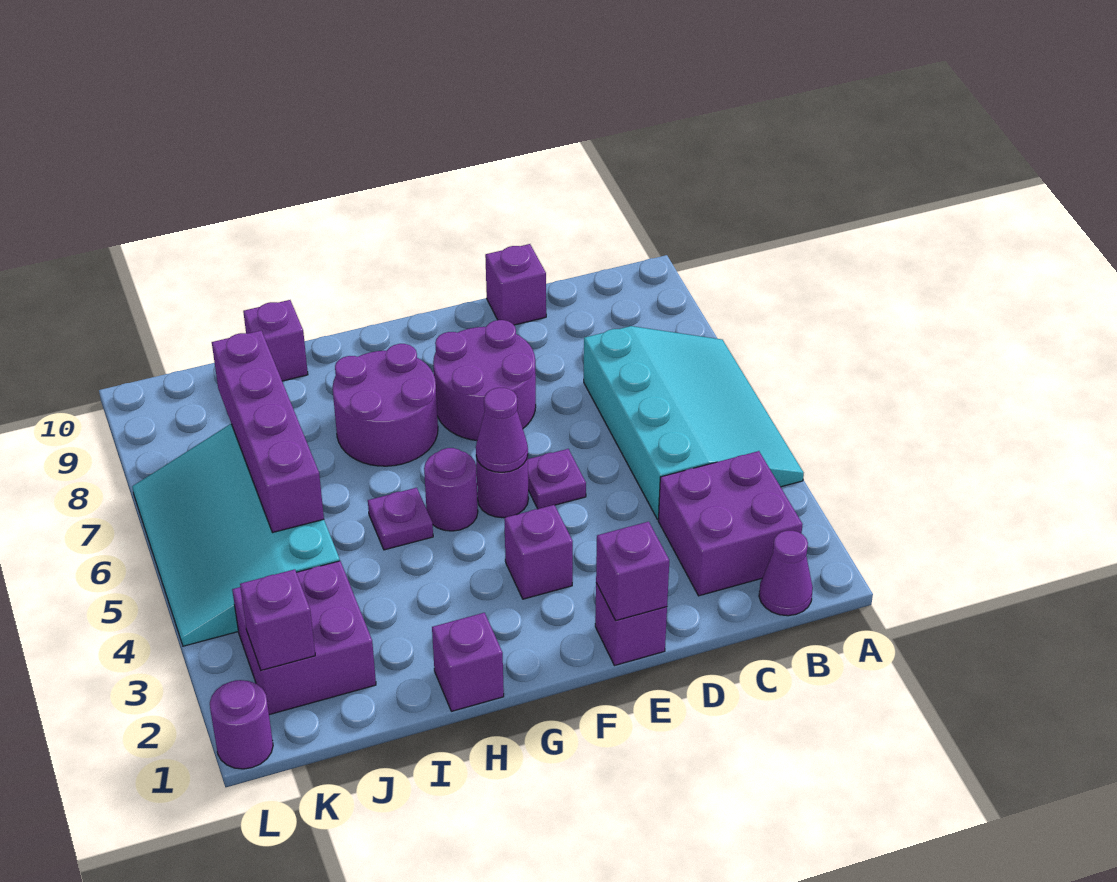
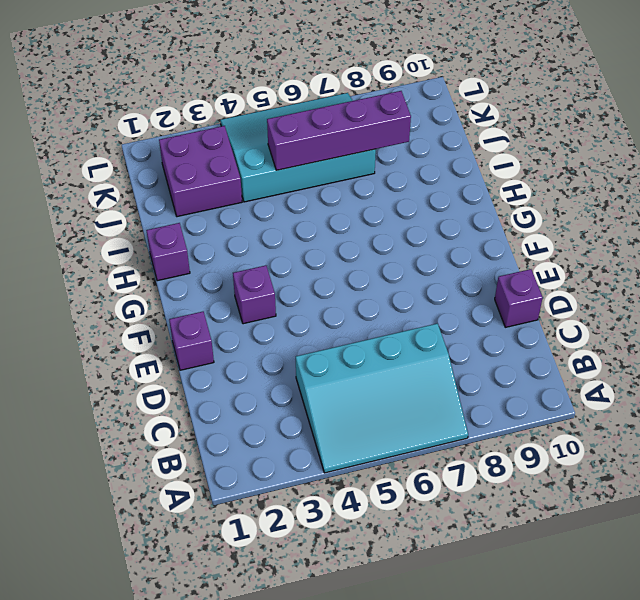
none -> purple 1x1 cone [759,531,813,616]
none -> purple 2x2 brick [658,451,803,596]
none -> purple 1x1 plate [528,449,586,509]

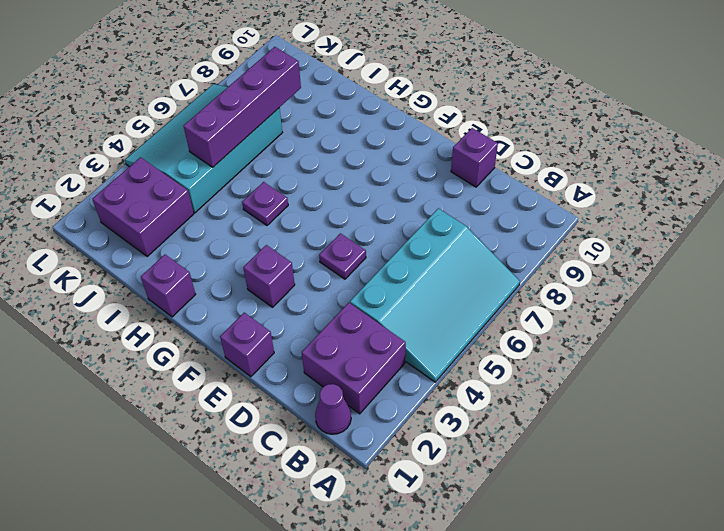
none -> purple 2x2 round brick [433,320,536,440]
none -> purple 1x1 round brick [476,456,528,518]
none -> purple 1x1 round brick [424,448,478,531]

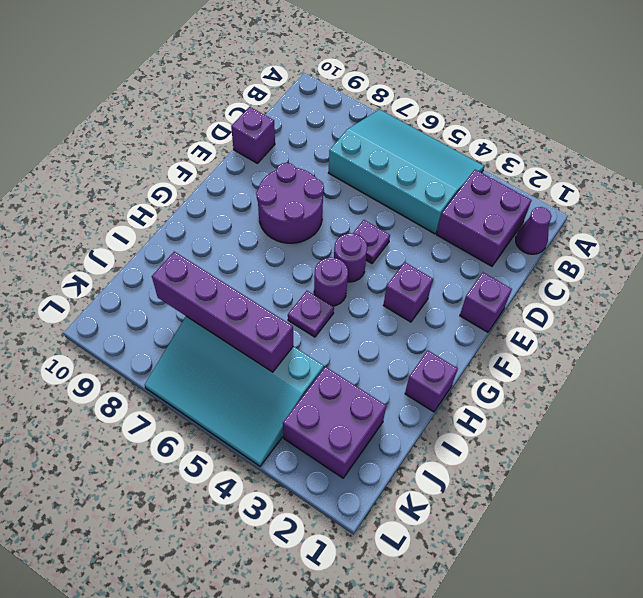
none -> purple 2x2 round brick [333,344,438,466]
none -> purple 1x1 brick [243,300,308,381]
none -> purple 1x1 round brick [210,680,273,769]

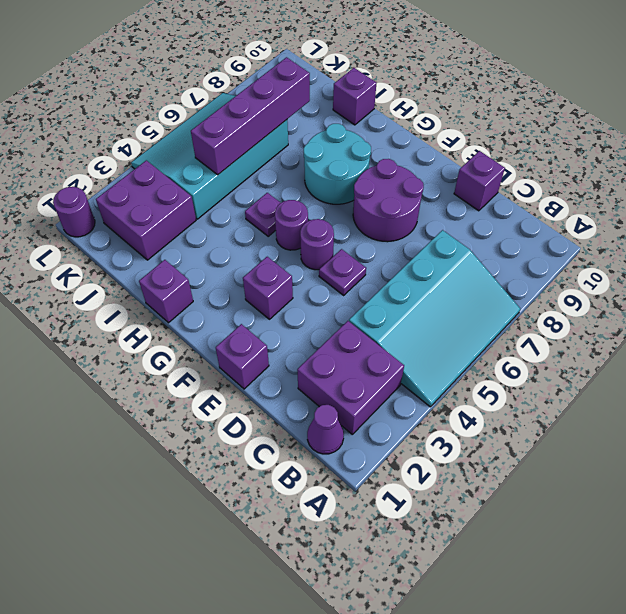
cyan 2x2 round brick [303,124,371,204] -> purple 2x2 round brick [333,344,438,466]
none -> purple 1x1 brick [596,522,669,621]
none -> purple 1x1 cone [476,388,528,473]
none -> purple 1x1 brick [240,569,315,670]

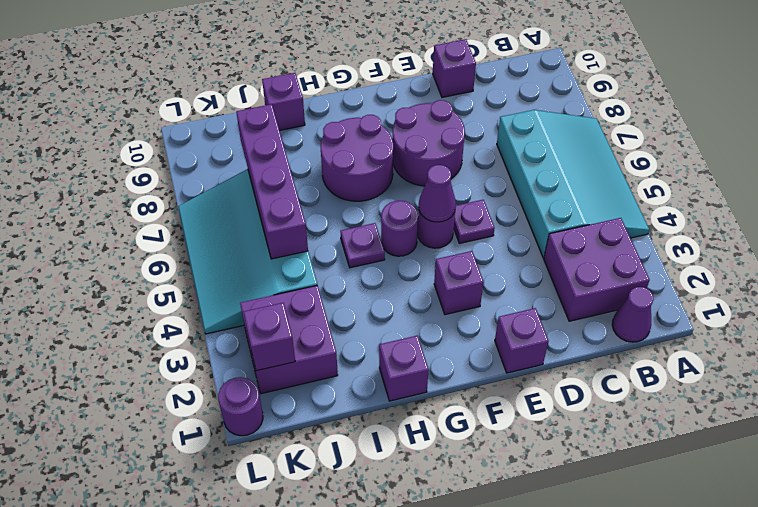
none -> purple 1x1 brick [596,522,669,621]

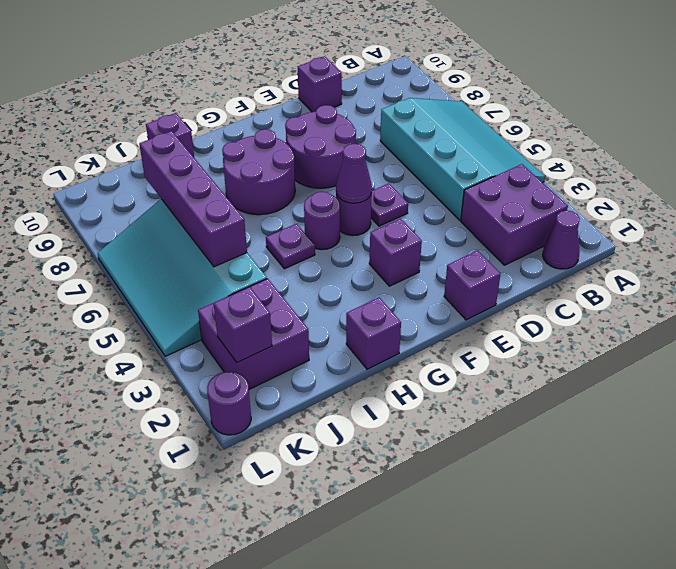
none -> purple 1x1 brick [596,522,669,621]

